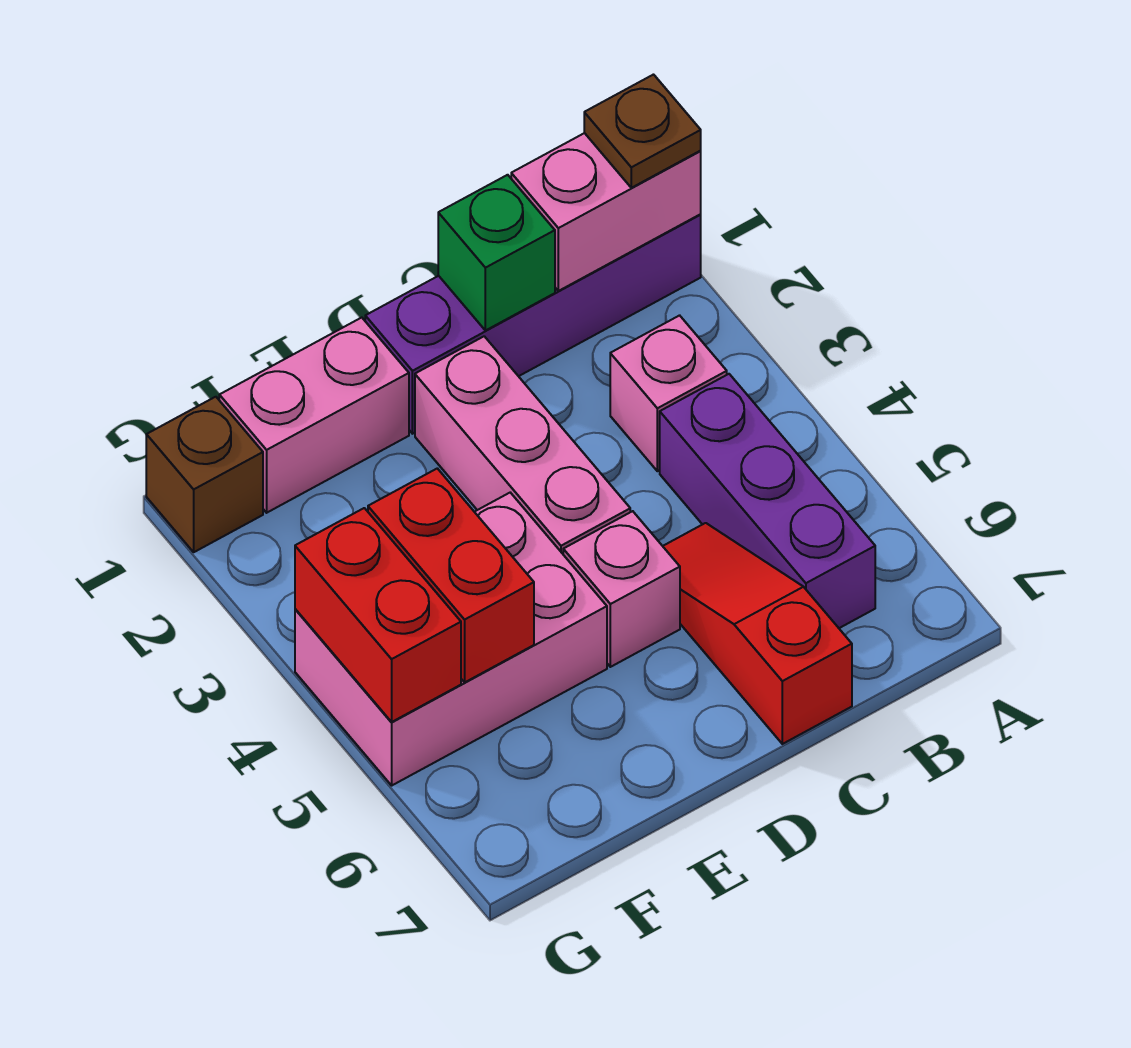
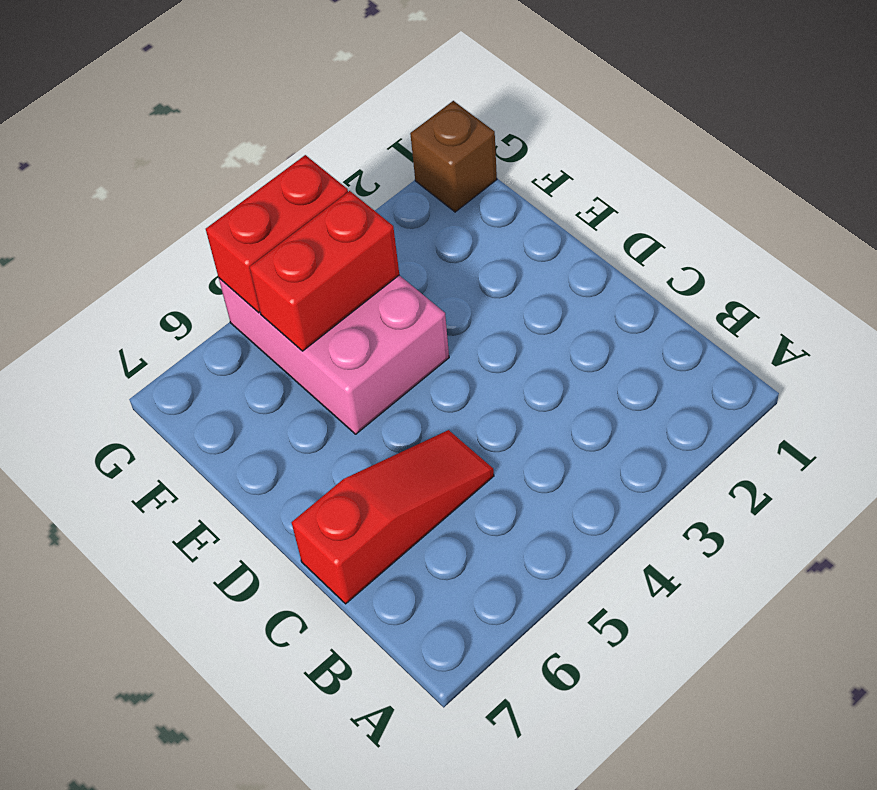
none -> purple 1x4 brick [365,215,701,434]
none -> pink 1x1 brick [610,315,727,471]
none -> purple 1x3 brick [660,374,875,628]

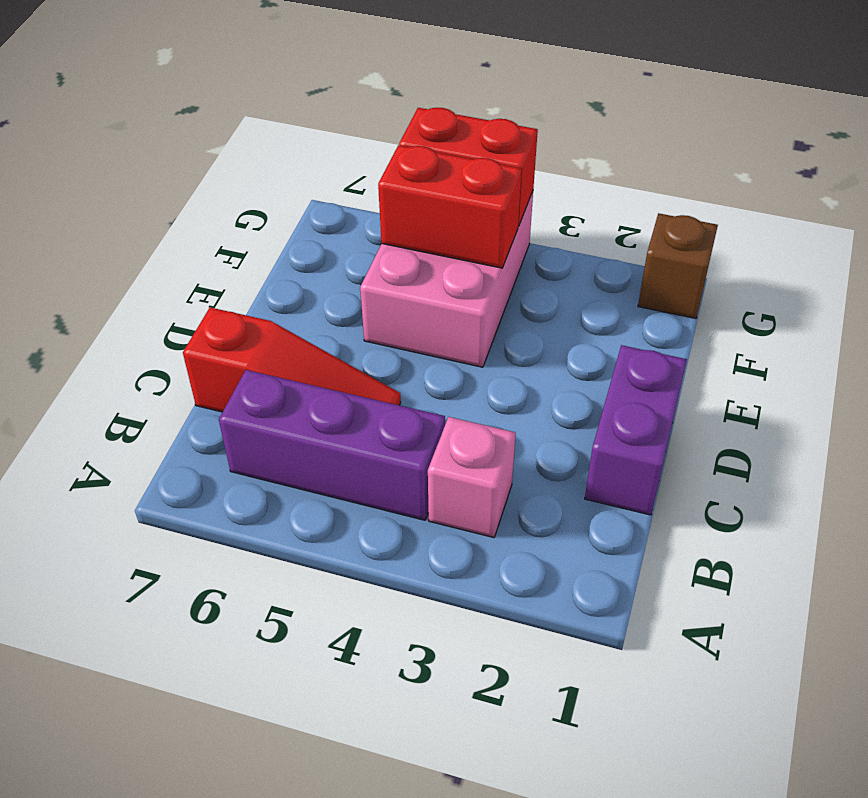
purple 1x2 brick [585,345,687,515] -> purple 1x4 brick [365,215,701,434]
none -> pink 1x3 brick [415,336,630,554]
none -> pink 1x1 brick [563,511,680,667]
none -> pink 1x2 brick [219,318,409,513]

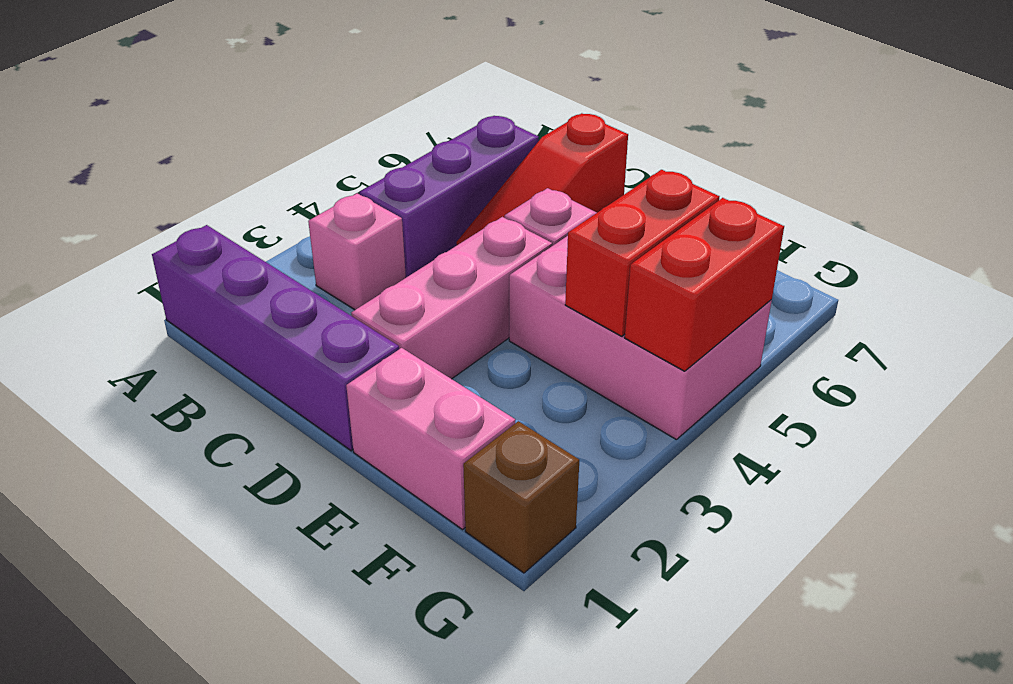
none -> pink 1x2 brick [511,133,701,291]
none -> green 1x1 brick [438,175,555,331]
none -> brown 1x1 plate [584,75,701,188]

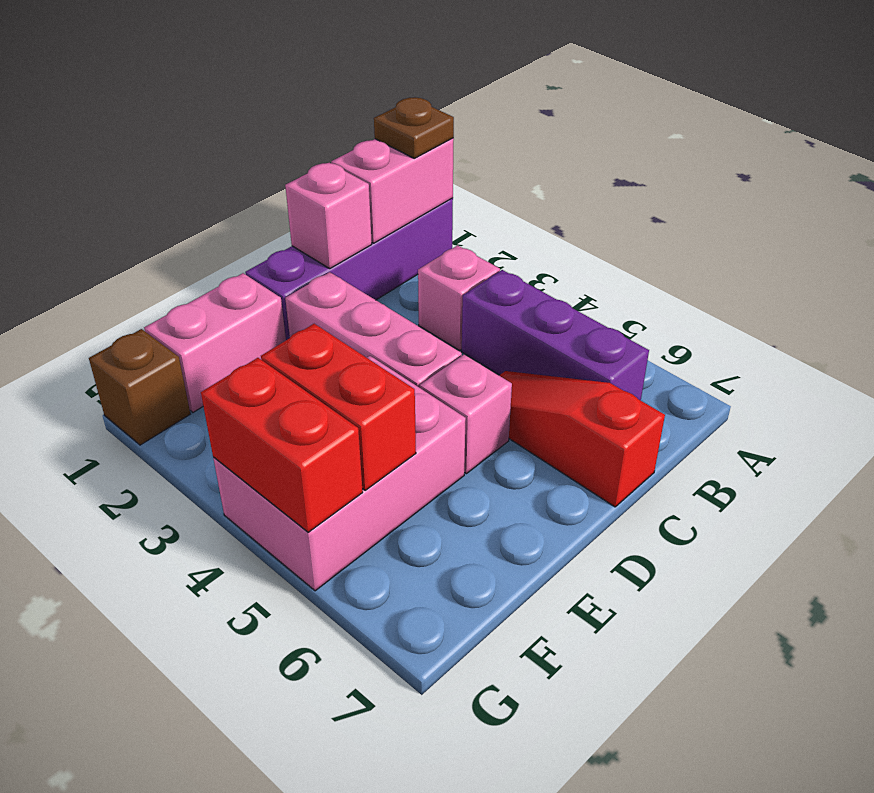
pink 1x1 brick [285,163,372,268] -> green 1x1 brick [438,175,555,331]

